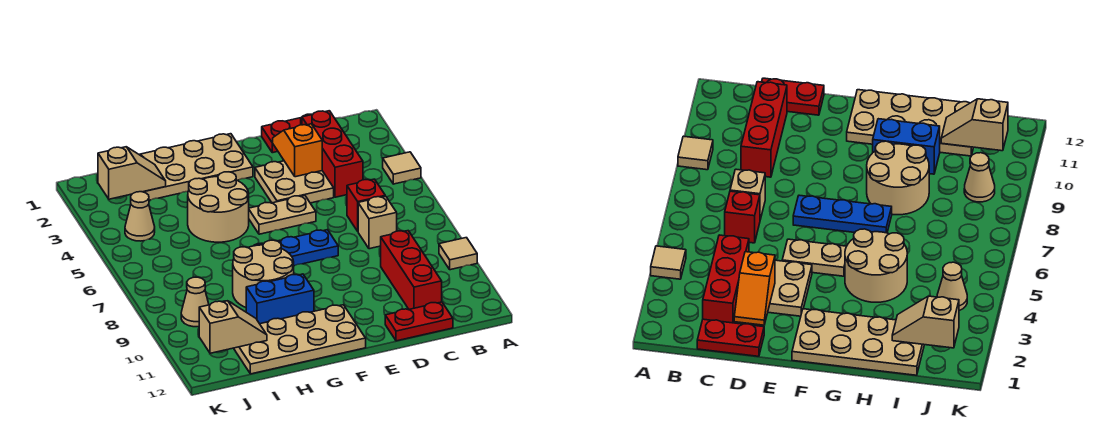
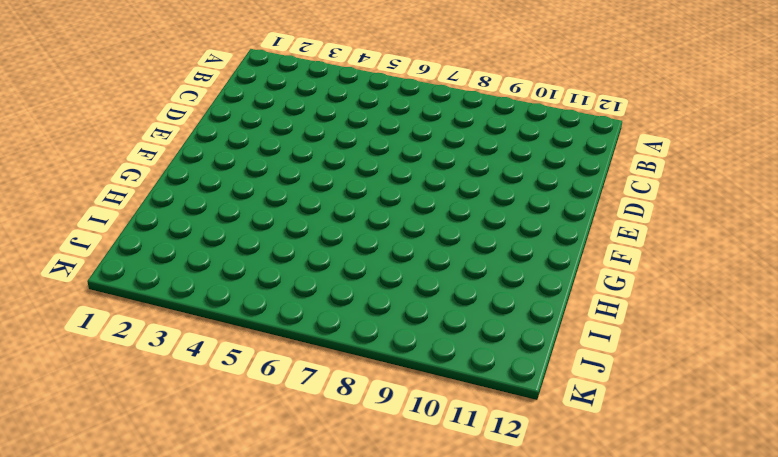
none -> tan 1x1 tile [383,152,421,184]
none -> tan 1x1 tile [439,238,477,270]
none -> red 1x2 plate [262,114,312,153]

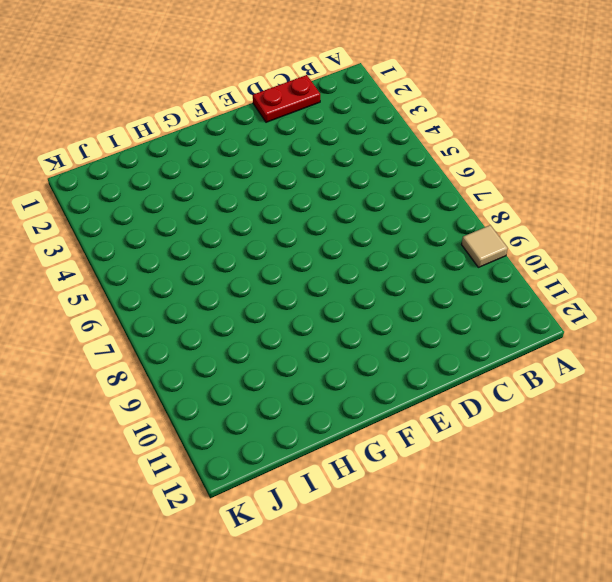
none -> tan 1x1 tile [383,152,421,184]
none -> red 1x3 brick [302,111,363,197]
none -> red 1x1 brick [347,179,385,231]

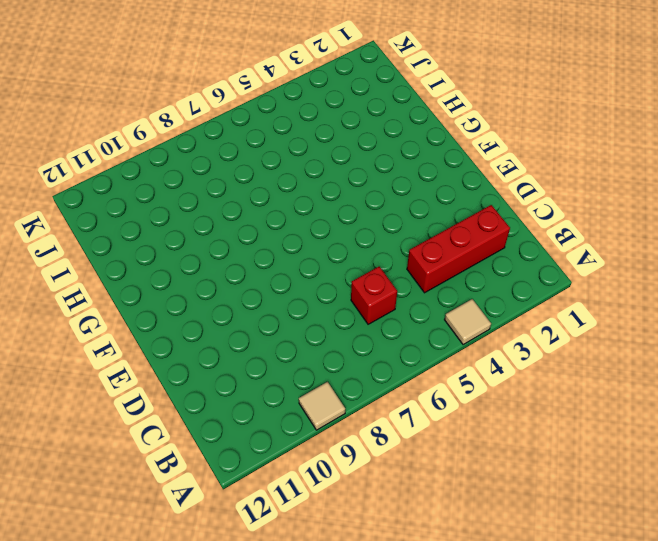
none -> red 1x2 plate [262,114,312,153]
none -> tan 1x1 brick [358,196,397,249]
none -> red 1x3 brick [381,231,442,309]

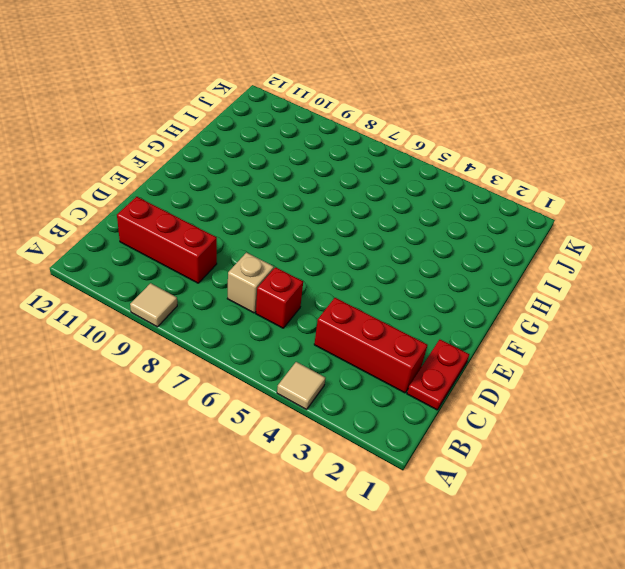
none -> red 1x2 plate [385,302,453,341]
none -> tan 2x2 plate [255,161,334,203]
none -> tan 1x2 plate [249,196,316,234]

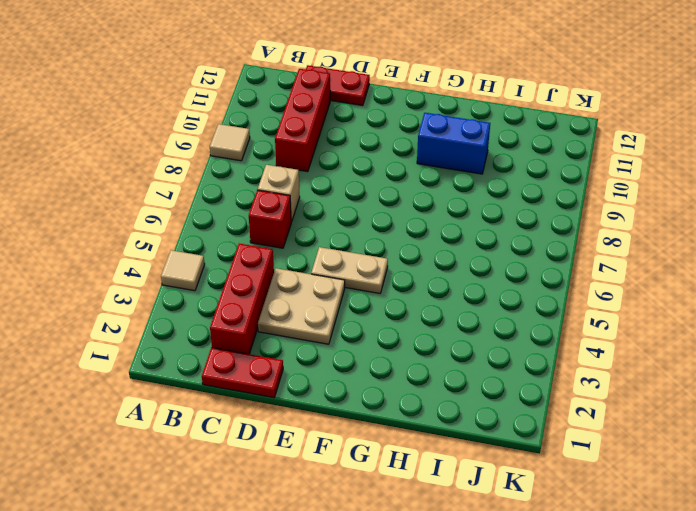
none -> blue 1x3 plate [254,230,338,266]
none -> tan 2x4 plate [139,134,253,200]
none -> tan 2x4 plate [234,305,366,374]

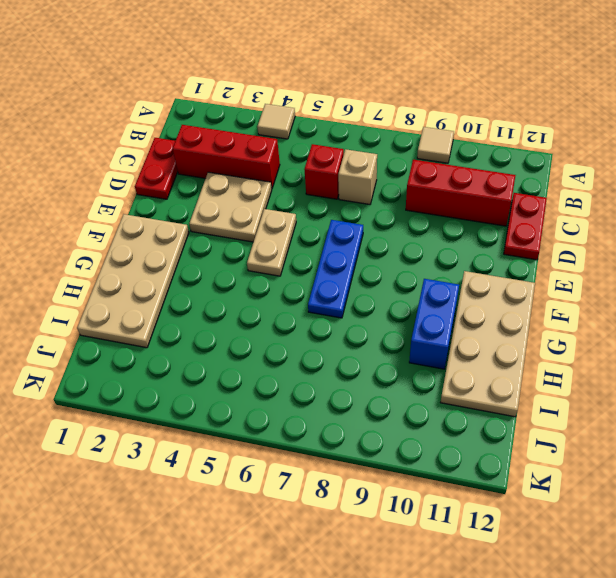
none -> tan 2x2 round brick [188,172,249,242]
none -> tan 2x2 round brick [233,240,294,307]
none -> tan 1x1 cone [125,192,155,241]

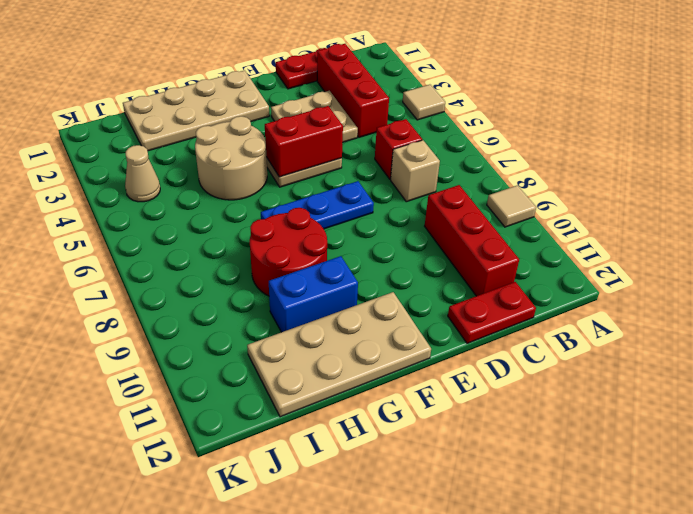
red 1x2 brick [265,106,343,177] -> none
red 2x2 round brick [250,208,327,296] -> tan 2x2 round brick [233,240,294,307]
none -> tan 1x1 cone [181,277,209,327]
none -> orange 1x2 slope [273,124,322,177]
none -> tan 1x2 slope [98,147,166,199]

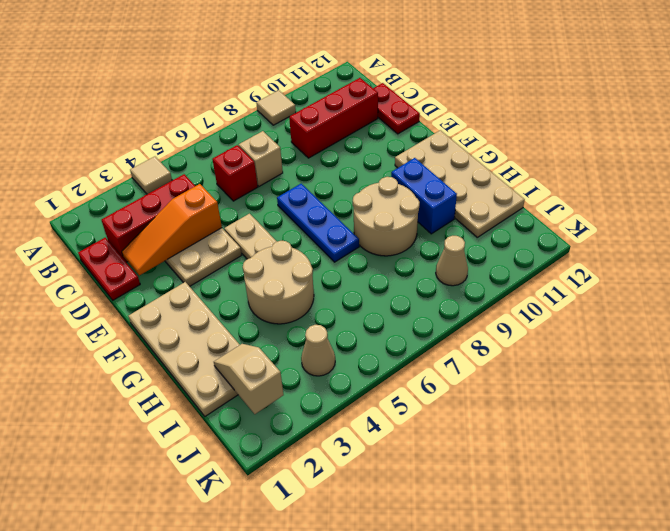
orange 1x3 slope [122,184,222,275] -> orange 1x2 slope [273,124,322,177]
none -> tan 1x2 slope [199,301,267,353]

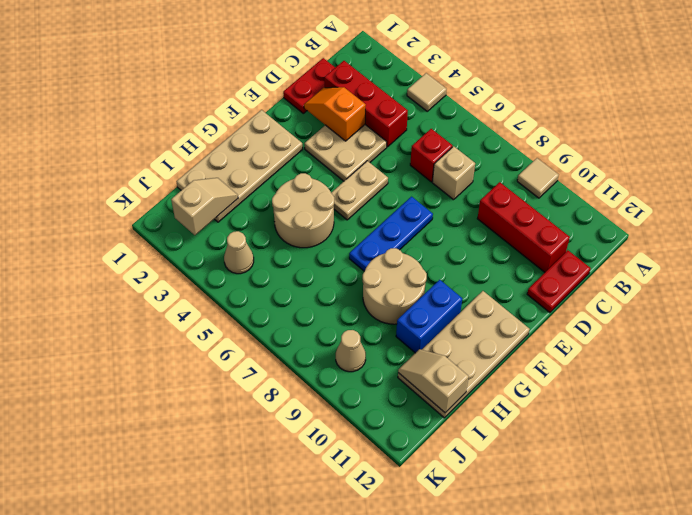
tan 1x2 slope [398,349,469,413] -> tan 1x2 slope turned to [199,301,267,353]

